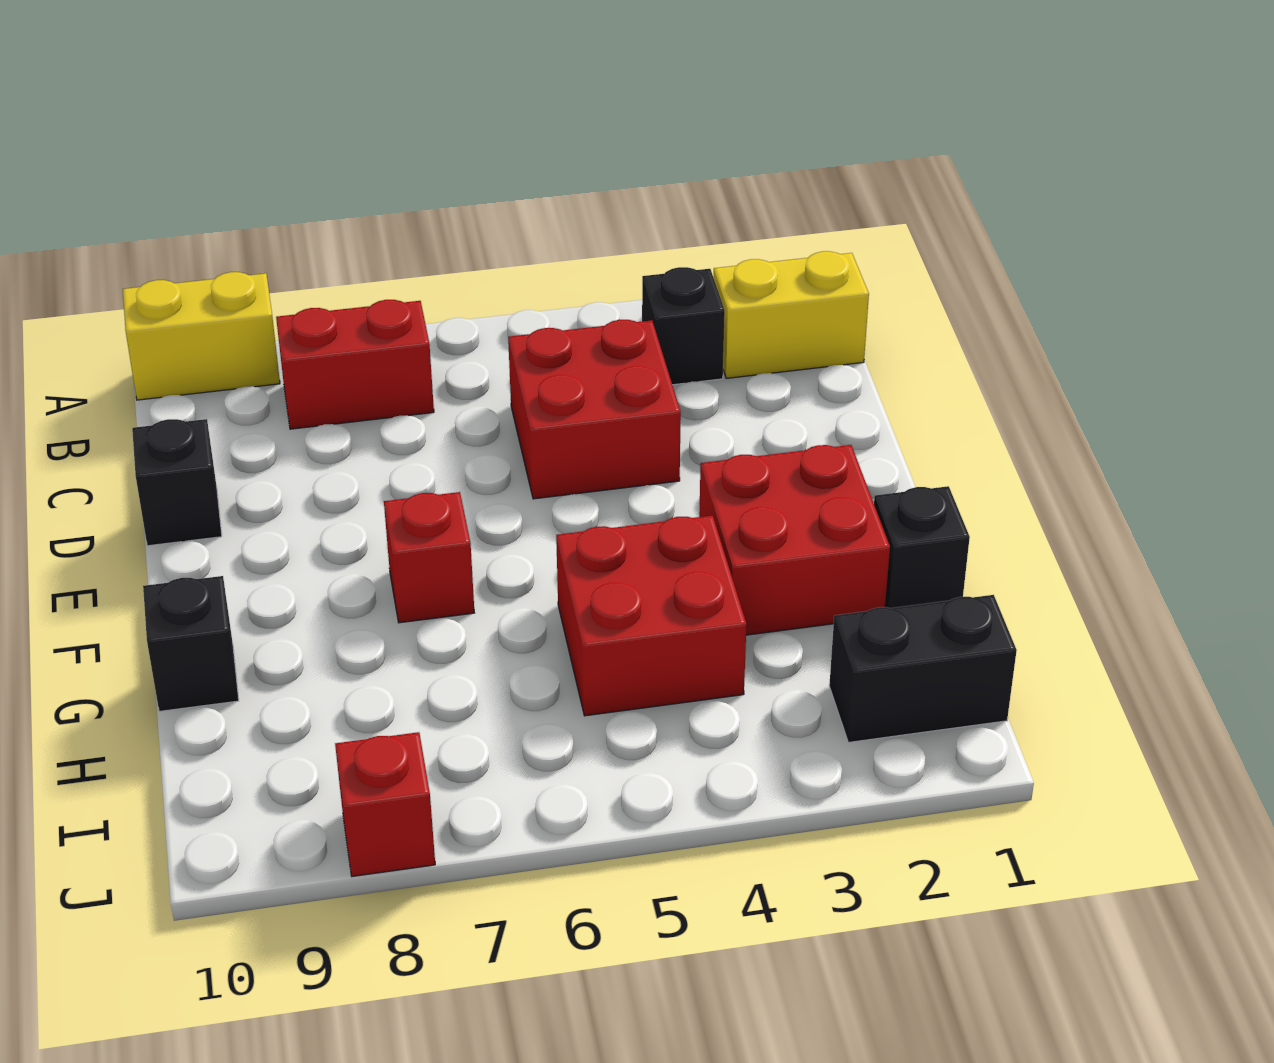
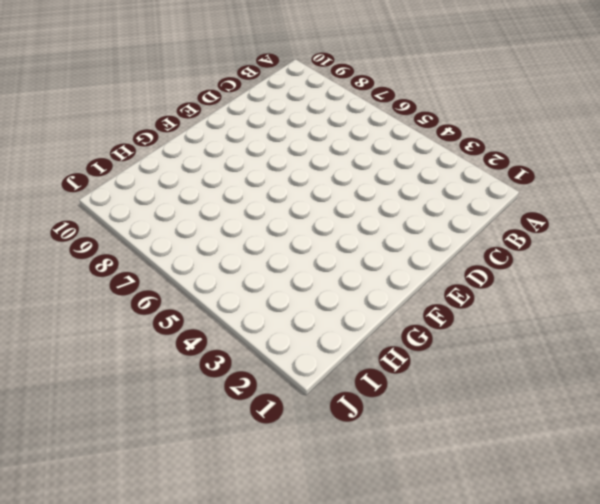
none -> yellow 1x2 brick [123,272,280,400]
none -> yellow 1x2 brick [714,251,869,378]
none -> black 1x1 brick [642,267,725,385]

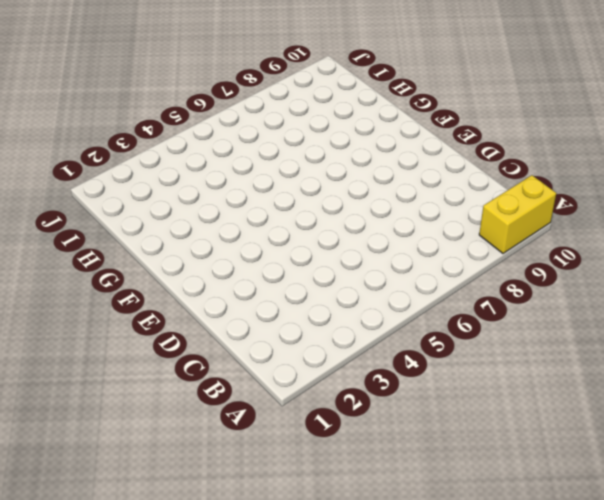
none -> yellow 1x2 brick [714,251,869,378]
none -> black 1x1 brick [642,267,725,385]
none -> red 1x2 brick [276,300,434,429]

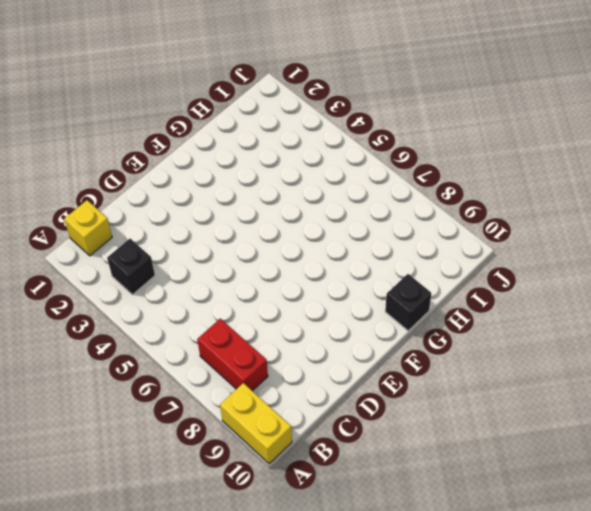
yellow 1x1 brick [64,200,112,256] -> yellow 1x2 brick [714,251,869,378]
none -> red 2x2 brick [508,320,681,499]
none -> black 1x1 brick [132,419,222,546]
none -> red 2x2 brick [699,445,890,635]

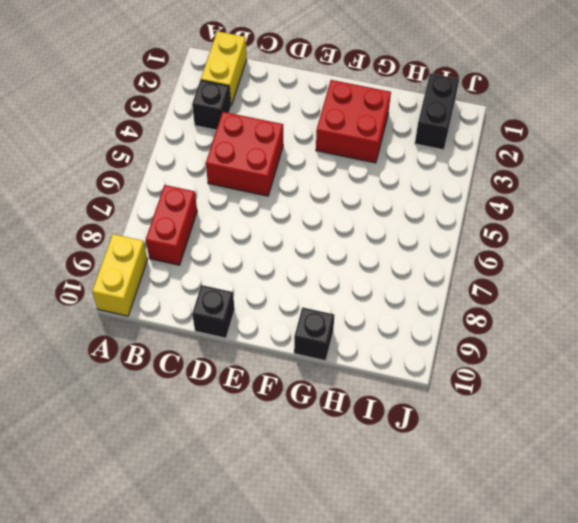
none -> red 1x1 brick [384,492,474,623]
none -> black 1x1 brick [874,486,970,608]
none -> red 2x2 brick [556,515,747,716]

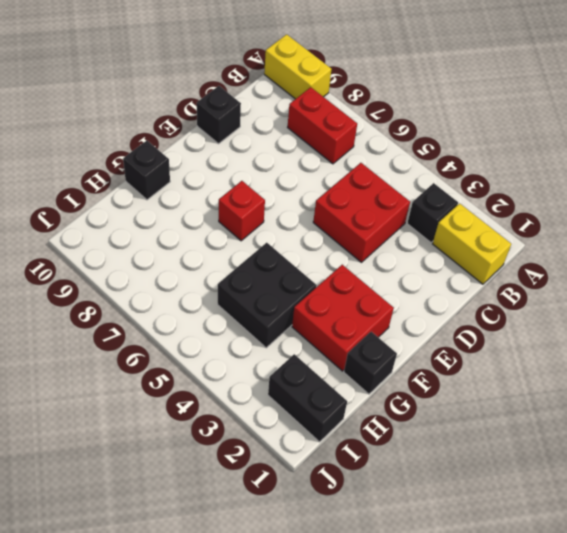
black 2x2 brick [218,243,317,348] -> red 2x2 brick [556,515,747,716]
none -> red 1x1 brick [335,732,435,877]

